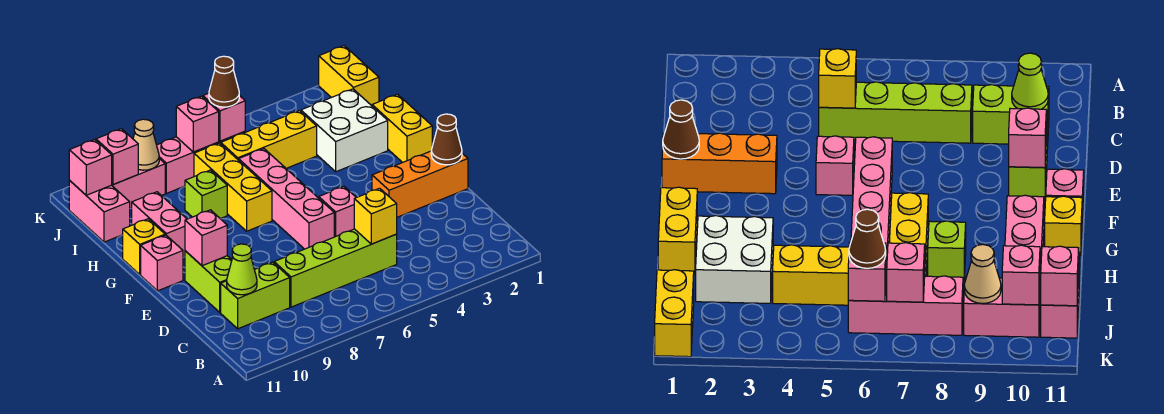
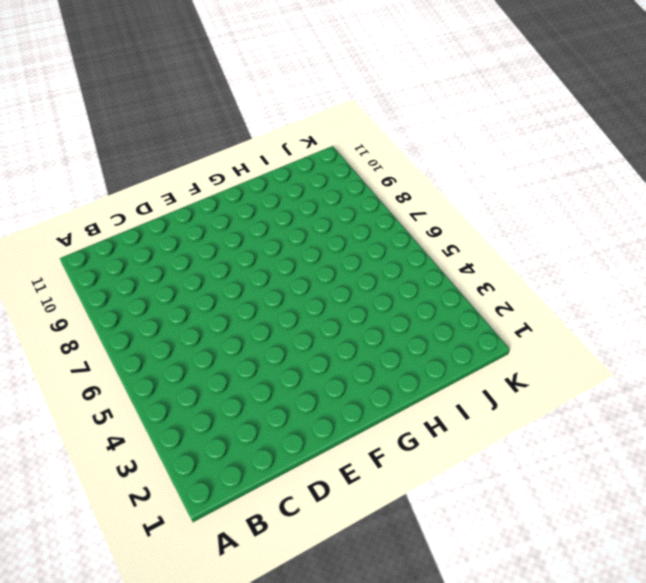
none -> lime 1x4 brick [274,229,397,307]
none -> lime 1x2 brick [221,262,290,329]
none -> lime 1x2 brick [185,251,232,312]

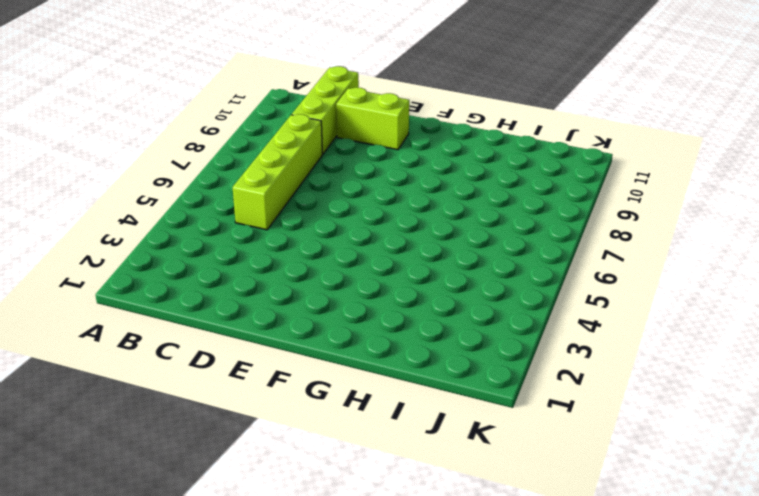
lime 1x3 brick [292,66,359,154] -> lime 1x2 brick [221,262,290,329]
none -> orange 1x3 brick [372,151,468,217]
none -> pink 1x1 brick [319,187,356,237]
none -> pink 1x4 brick [239,149,334,249]

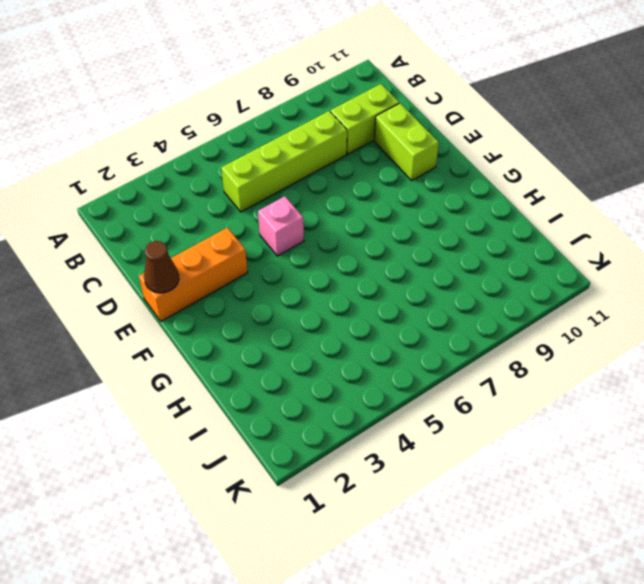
none -> pink 1x4 brick [239,149,334,249]
none -> pink 1x1 brick [141,235,183,291]
none -> yellow 1x2 brick [372,94,432,163]

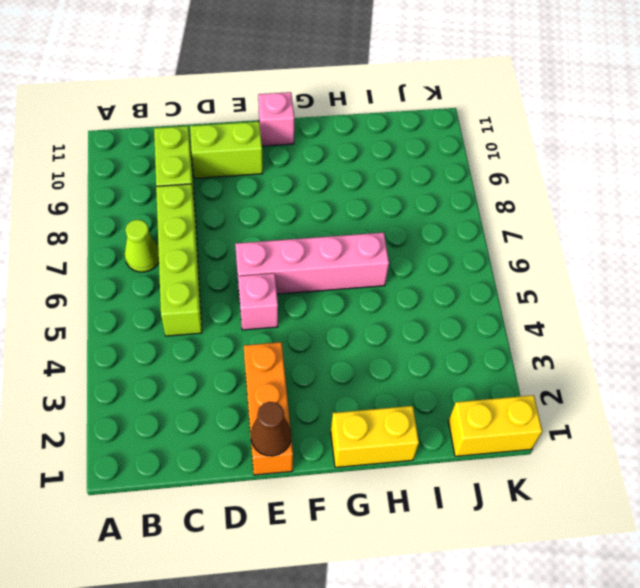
lime 1x1 cone [125,220,159,272] -> lime 1x1 cone moved to [227,244,257,295]
none -> yellow 1x3 brick [194,143,272,231]
none -> pink 1x2 brick [132,192,187,257]
none -> yellow 1x1 brick [123,219,165,274]

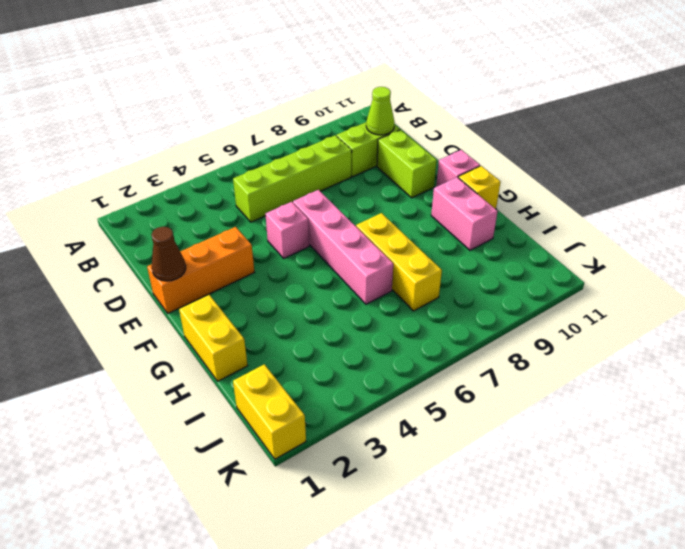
none -> white 2x2 brick [301,89,388,172]
none -> lime 1x1 brick [185,170,227,219]
none -> yellow 1x3 brick [221,111,317,168]

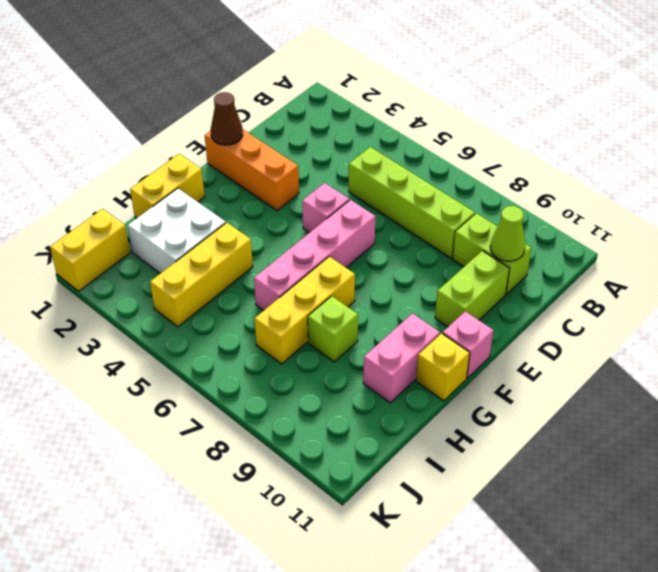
yellow 1x3 brick [150,223,253,327] -> yellow 1x3 brick turned to [221,111,317,168]
none -> pink 1x2 brick [69,181,130,242]
none -> pink 1x3 brick [157,131,245,193]
none -> pink 1x2 brick [112,159,165,208]

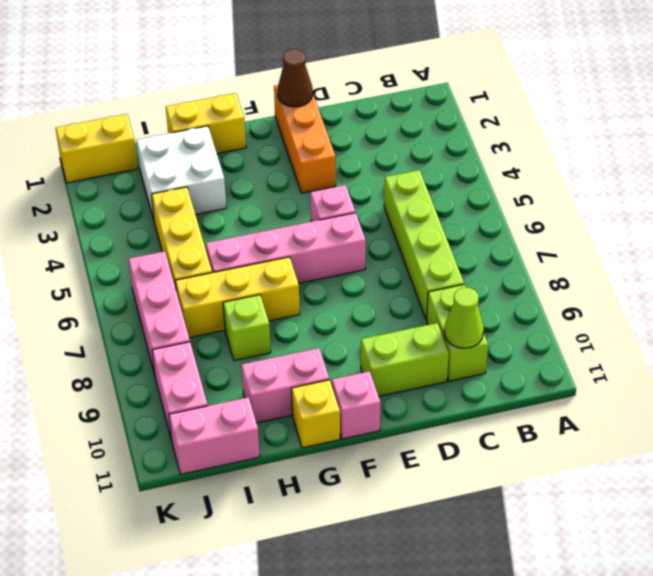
none -> yellow 1x1 brick [354,188,397,244]
none -> pink 1x1 brick [185,210,227,266]
none -> pink 1x1 brick [203,93,245,141]

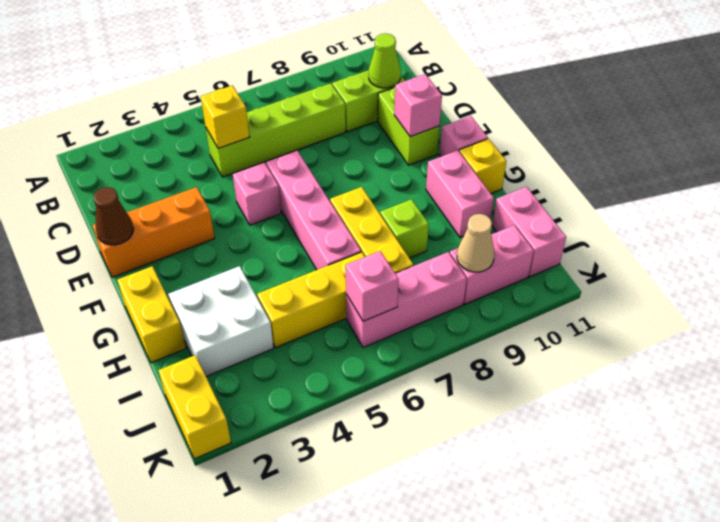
none -> pink 1x1 brick [176,96,219,152]
none -> pink 1x1 brick [96,129,138,185]
none -> pink 1x1 brick [69,140,112,195]

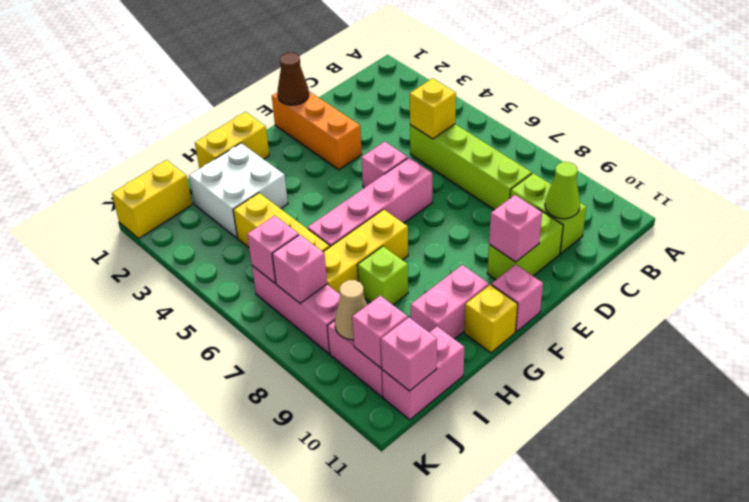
none -> brown 1x1 cone [209,56,239,107]

